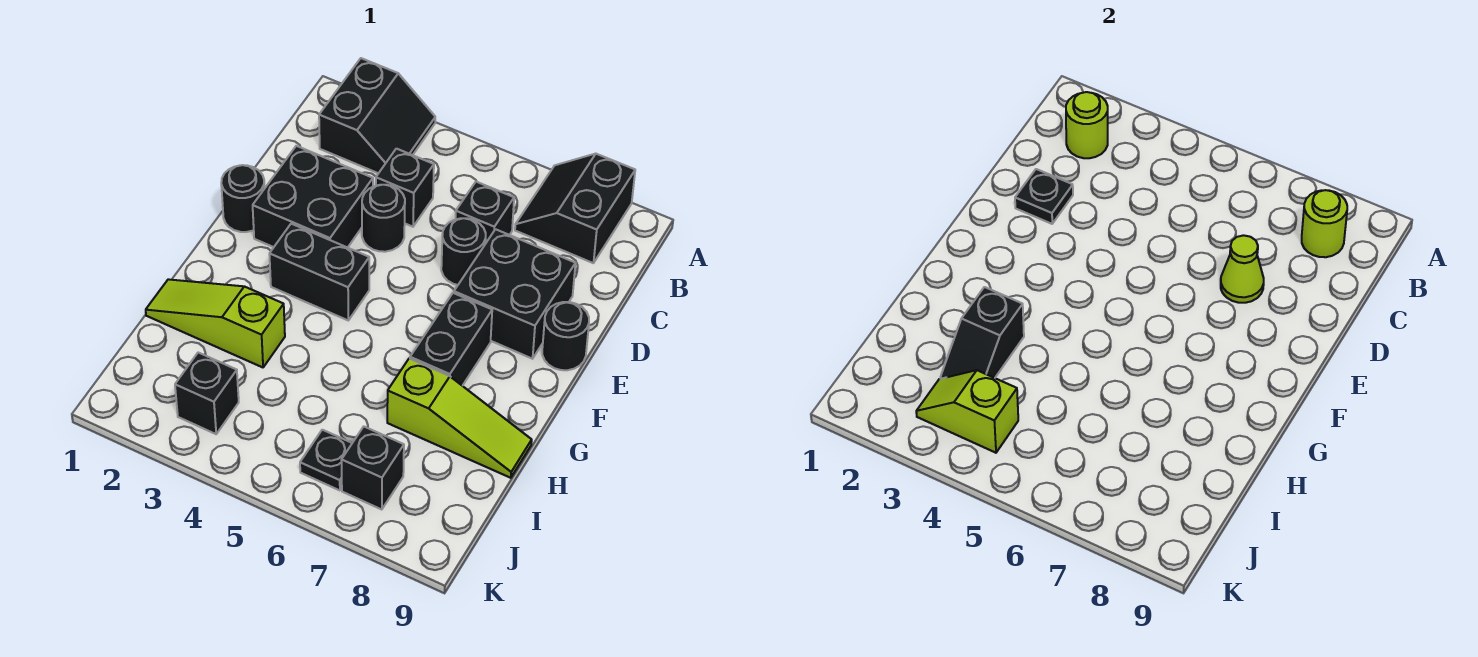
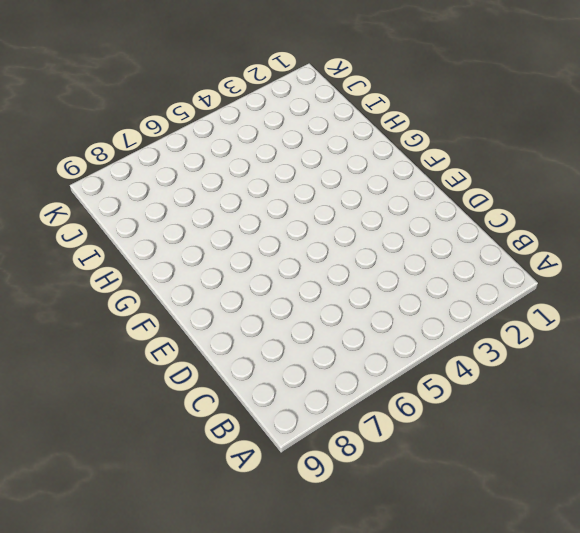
none -> black 2x2 slope [319,58,435,173]
none -> black 2x2 slope [515,154,635,263]
none -> black 1x1 brick [376,149,434,227]

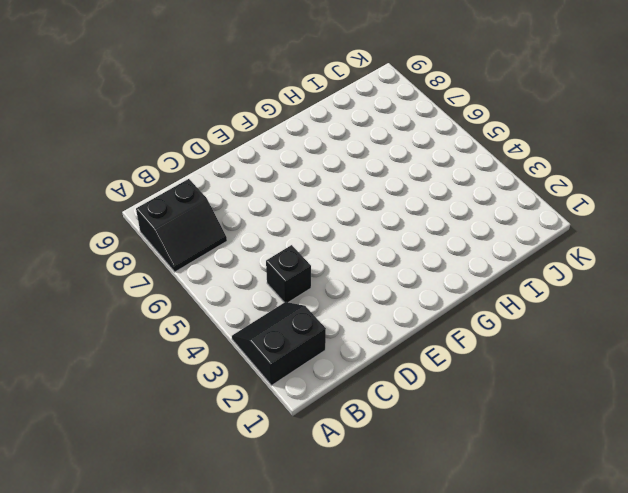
none -> black 1x1 brick [456,182,514,244]
none -> black 2x2 brick [253,146,373,248]
none -> black 1x1 round brick [362,185,405,252]

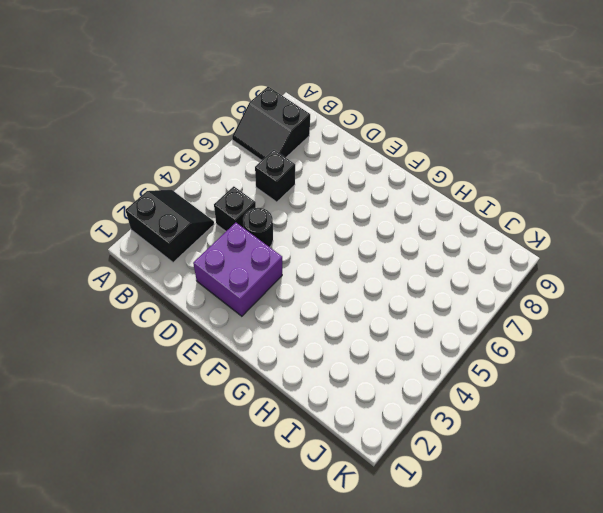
purple 2x2 brick [193,223,282,316] -> black 2x2 brick [253,146,373,248]
none -> black 1x1 round brick [441,218,486,285]
none -> black 2x2 brick [454,229,575,359]
none -> black 1x1 round brick [221,165,265,232]

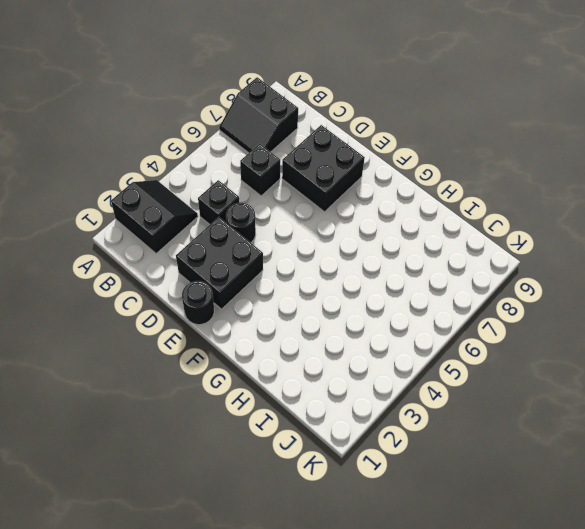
none -> black 1x1 round brick [441,218,486,285]
none -> black 1x1 round brick [542,302,589,370]
none -> black 1x2 brick [269,224,369,320]

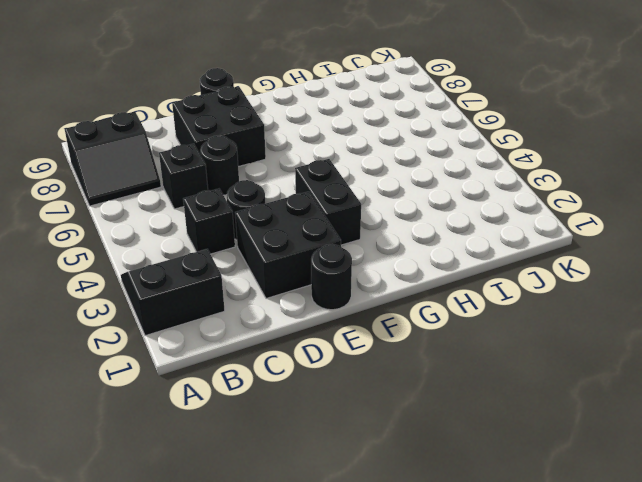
none -> black 1x2 brick [410,293,492,386]
none -> lime 1x3 slope [146,279,285,367]
none -> lime 1x3 slope [387,359,532,478]

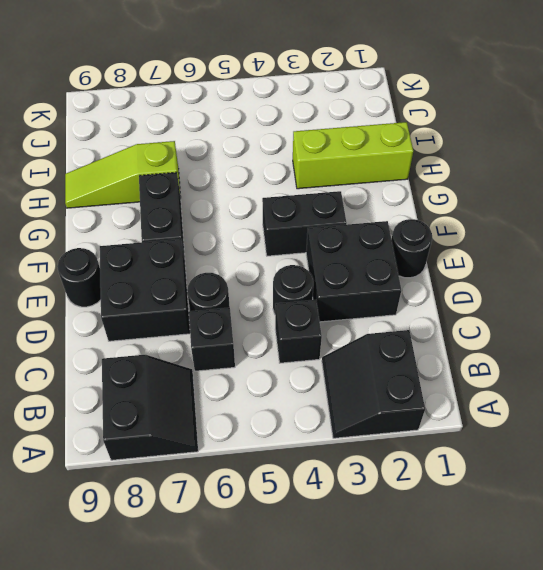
lime 1x3 brick [293,122,413,189] -> lime 1x3 slope [146,279,285,367]
none -> black 1x1 brick [175,353,239,434]
none -> black 1x1 plate [300,430,352,490]
none -> black 1x1 brick [342,427,404,510]

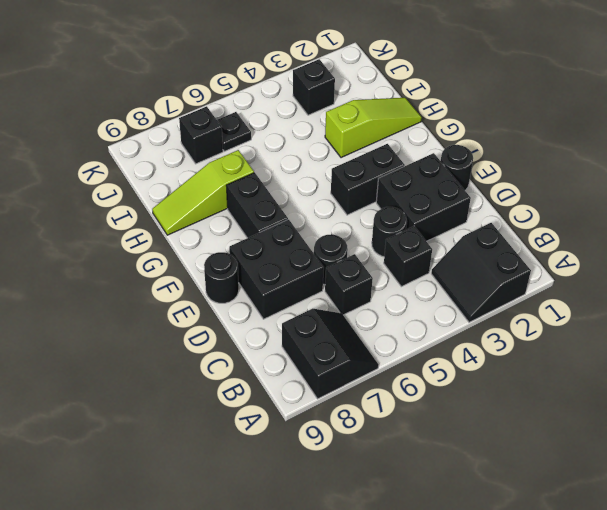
none -> lime 1x1 round brick [1066,92,1108,158]
none -> lime 1x1 round brick [1302,190,1347,257]
none -> black 1x1 plate [1015,169,1073,224]

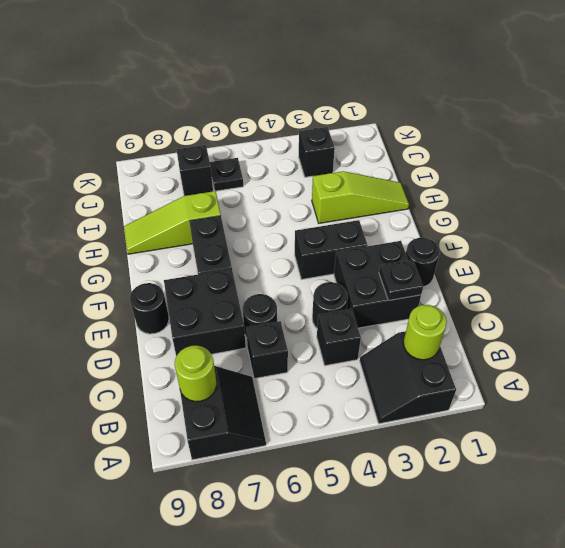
none -> lime 1x1 cone [1221,235,1264,303]
none -> black 1x2 slope [940,287,1024,379]
none -> lime 1x2 slope [916,370,1018,453]

